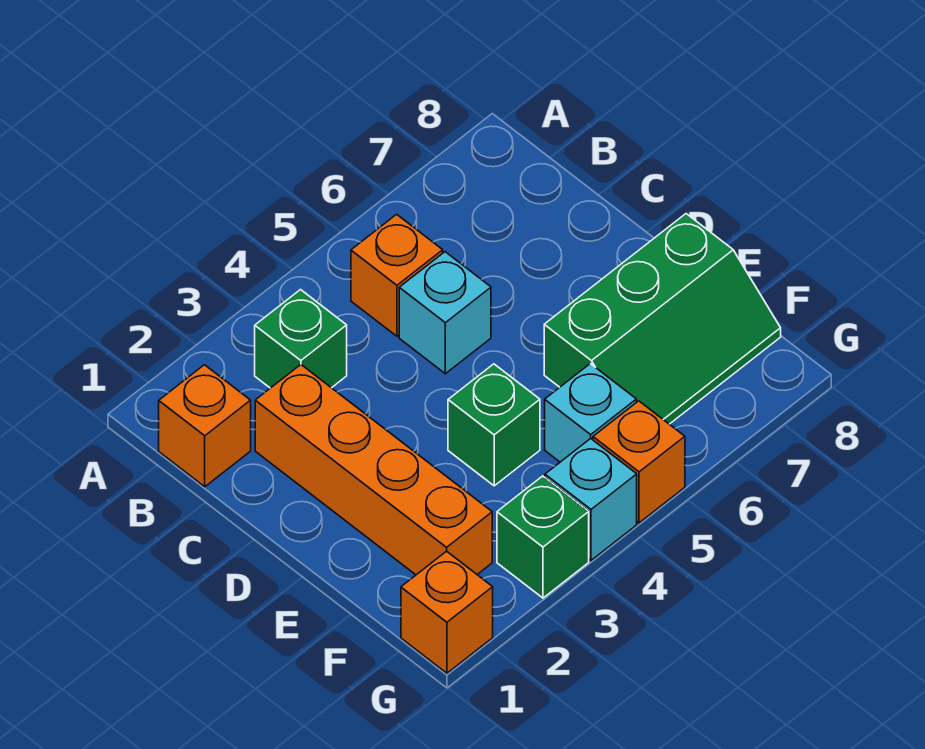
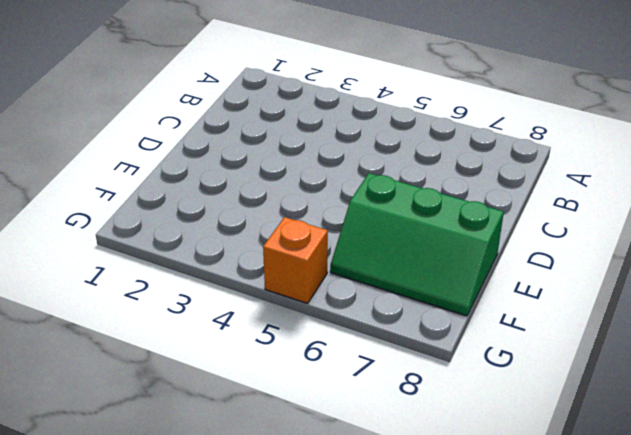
none -> orange 1x1 brick [159,365,251,487]
none -> green 1x1 brick [255,290,347,388]
none -> orange 1x1 brick [351,214,443,336]

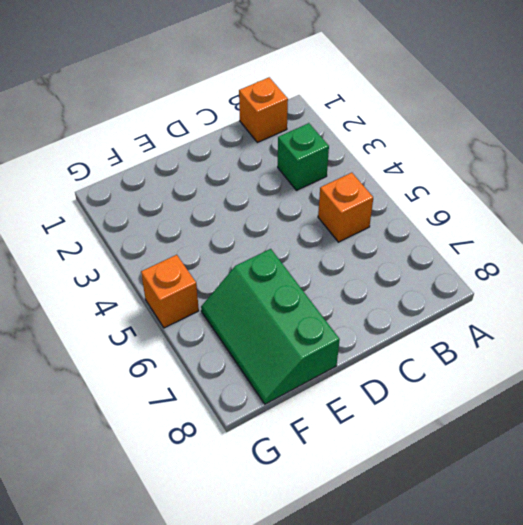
none -> orange 1x4 brick [255,365,492,575]
none -> cyan 1x1 brick [399,252,491,374]
none -> green 1x1 brick [448,364,540,486]

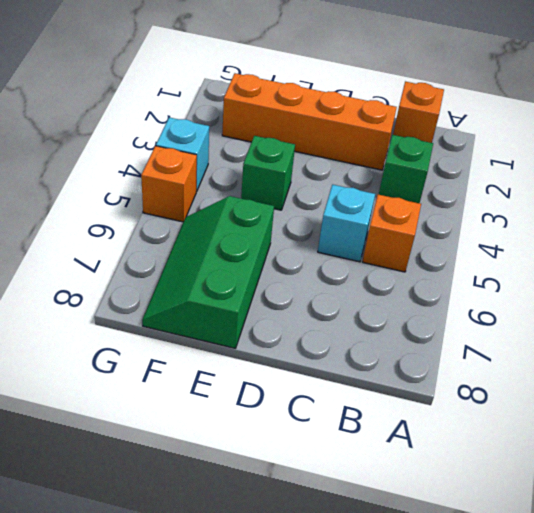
none -> cyan 1x1 brick [545,364,636,462]
none -> orange 1x1 brick [401,551,493,673]
none -> green 1x1 brick [497,476,589,598]

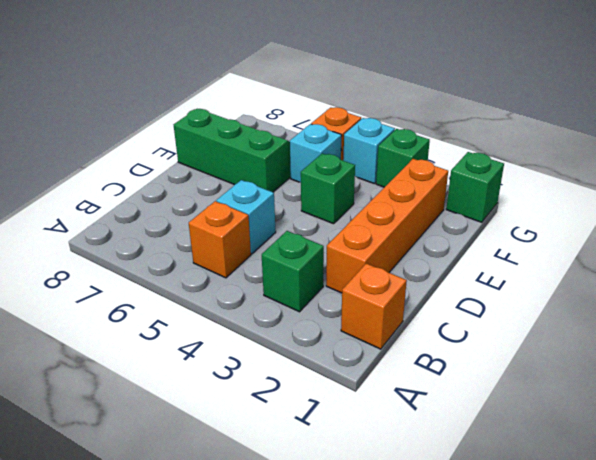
green 1x1 brick [446,152,504,222] -> orange 1x1 brick [401,551,493,673]

